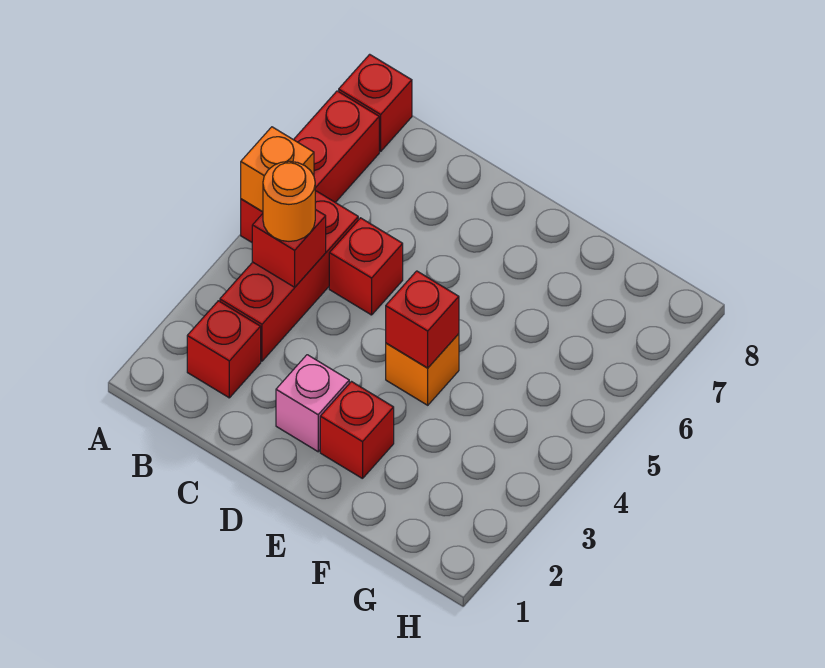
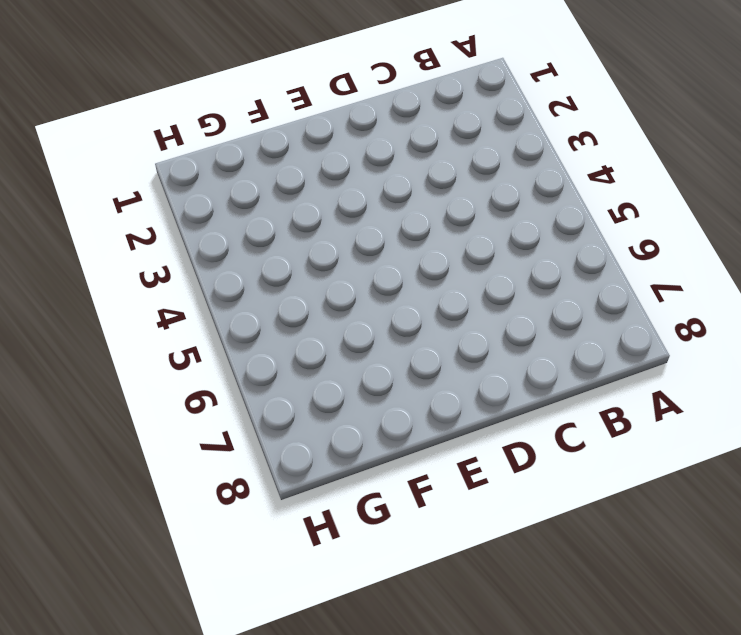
none -> red 1x3 brick [241,91,379,242]
none -> red 1x1 brick [339,54,412,151]
none -> red 1x1 brick [187,301,261,398]

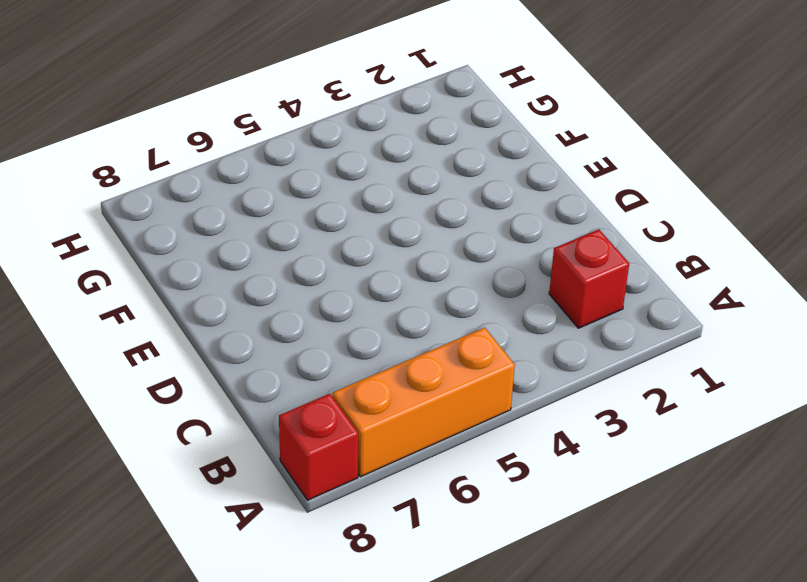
orange 1x3 brick [332,328,515,477] -> red 1x3 brick [241,91,379,242]
none -> red 1x3 brick [220,191,358,361]
none -> red 1x1 brick [329,218,403,315]
none -> pink 1x1 brick [276,355,349,452]

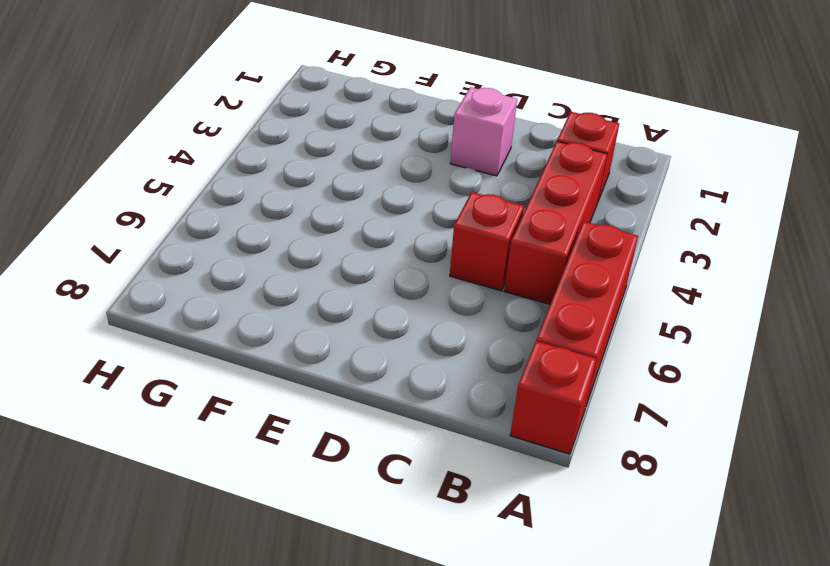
none -> red 1x1 brick [320,382,394,479]
none -> orange 1x1 brick [386,334,459,405]
none -> orange 1x1 brick [241,127,314,212]

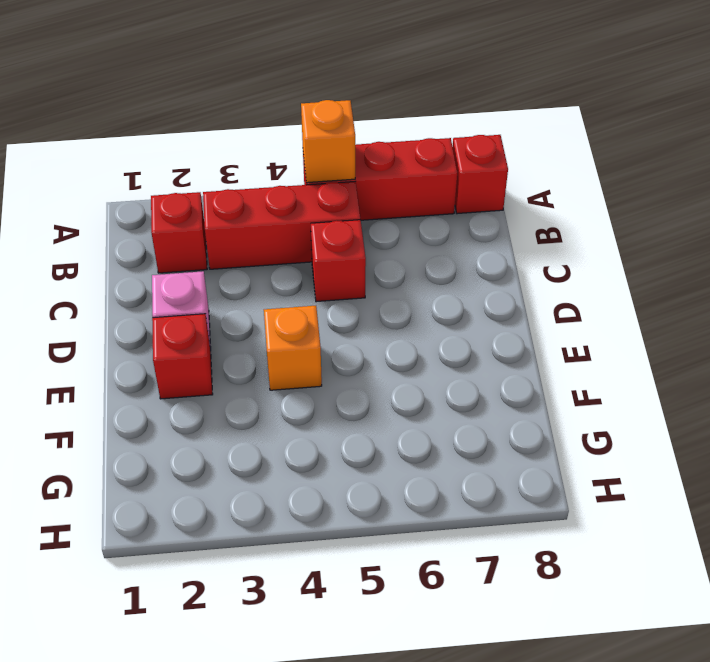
none -> red 1x1 brick [252,209,326,287]
none -> red 1x1 brick [386,271,459,368]
none -> orange 1x1 round brick [263,161,315,241]

